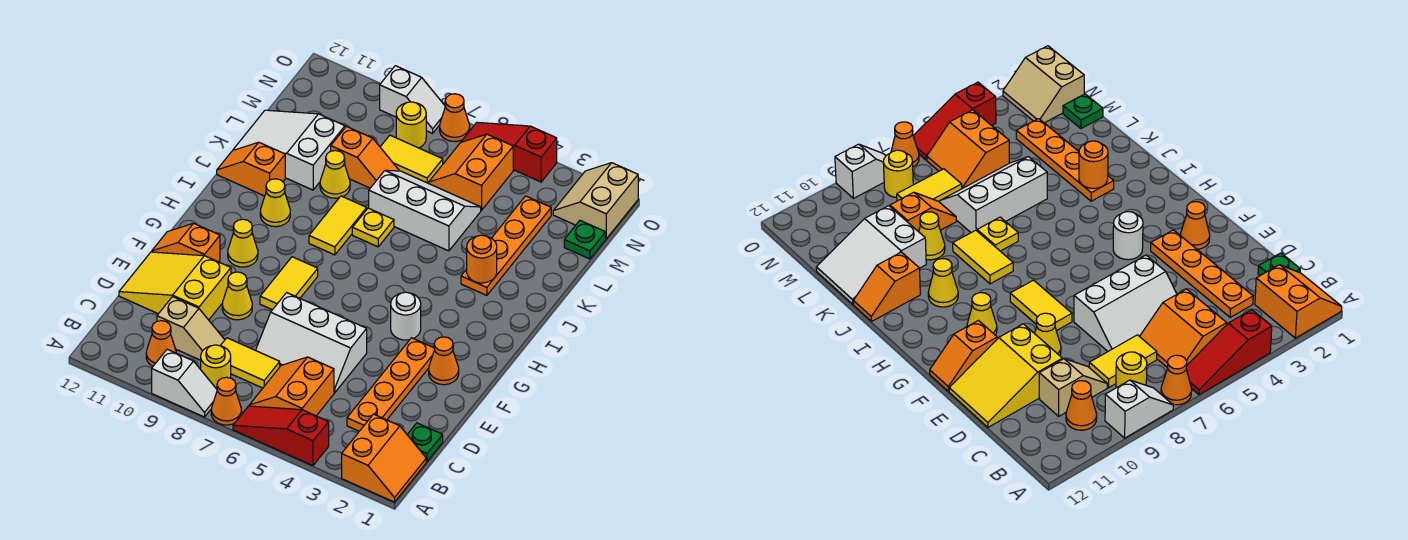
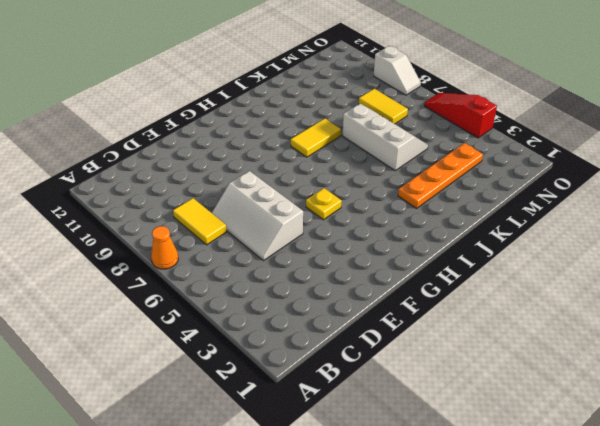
yellow 1x1 plate [306,188,342,220] -> yellow 1x1 plate moved to [352,208,394,247]
none -> orange 2x2 slope [342,414,426,502]
none -> red 1x3 slope [233,406,329,466]
none -> white 1x2 slope [152,349,217,417]
none -> orange 2x2 slope [249,357,334,416]

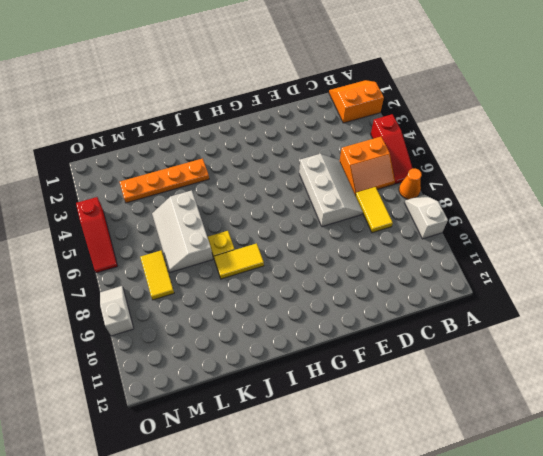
none -> yellow 1x1 round brick [201,345,231,389]
none -> orange 1x1 cone [146,321,176,366]
none -> green 1x1 plate [407,423,443,462]
none -> orange 1x4 plate [347,338,435,431]

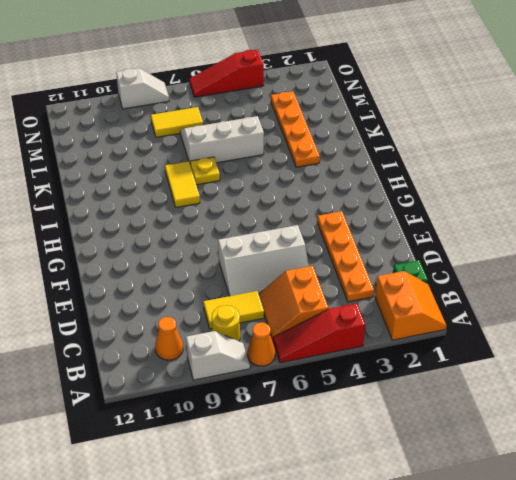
none -> tan 1x2 slope [157,297,225,360]
none -> yellow 2x3 slope [119,252,231,320]
none -> yellow 1x1 cone [222,272,252,320]
none -> orange 1x1 cone [429,337,459,385]

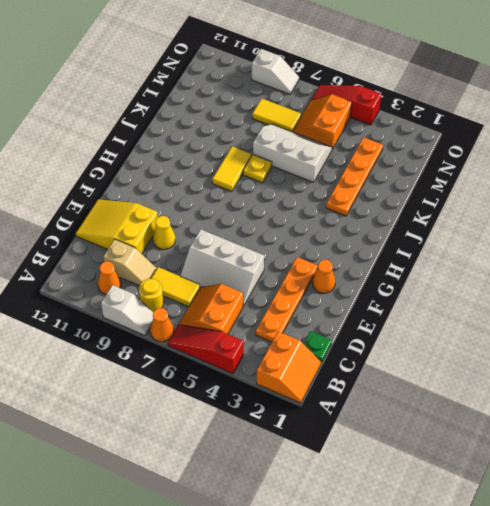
none -> yellow 1x2 tile [260,257,318,310]
none -> orange 1x2 slope [152,223,220,262]
none -> white 1x1 round brick [391,292,421,340]
none -> yellow 1x1 cone [228,219,258,267]

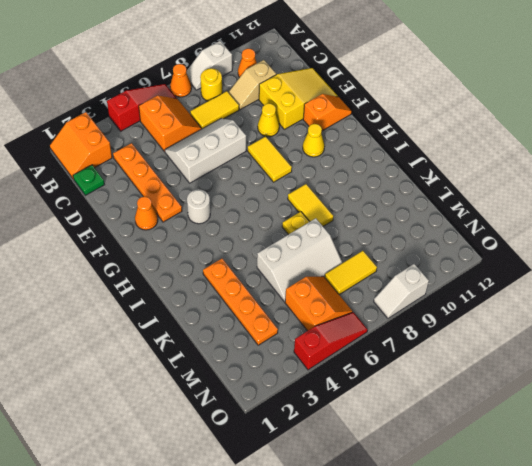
none -> yellow 1x1 cone [260,179,290,227]
none -> orange 1x2 slope [217,142,285,196]
none -> yellow 1x1 cone [320,150,350,198]
none -> white 2x3 slope [233,110,345,190]

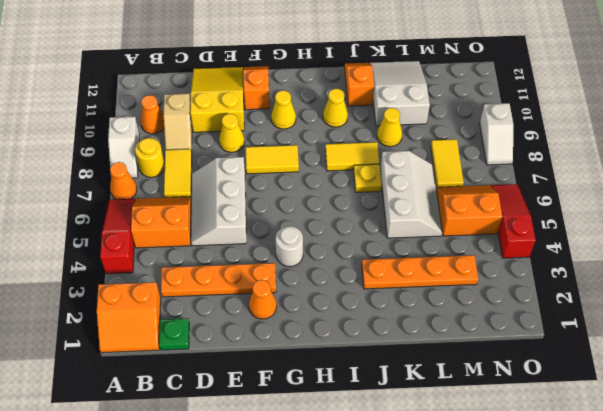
none -> orange 1x2 slope [331,126,399,188]
none -> green 1x1 plate [564,221,606,259]
none -> tan 2x2 slope [553,163,638,239]
none -> yellow 1x1 round brick [396,102,426,148]

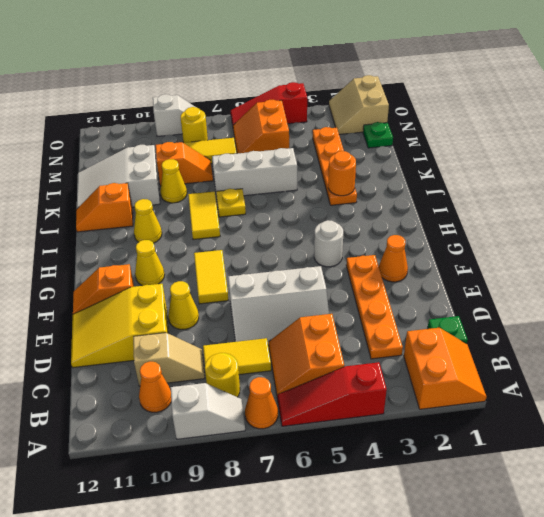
none -> orange 1x1 cone [440,94,470,142]

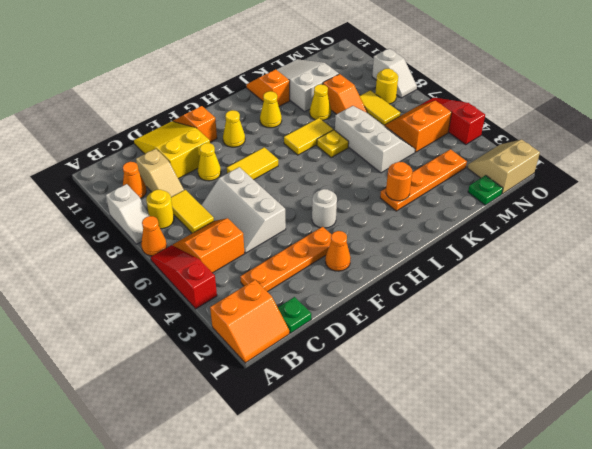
none -> orange 1x1 cone [440,94,470,142]

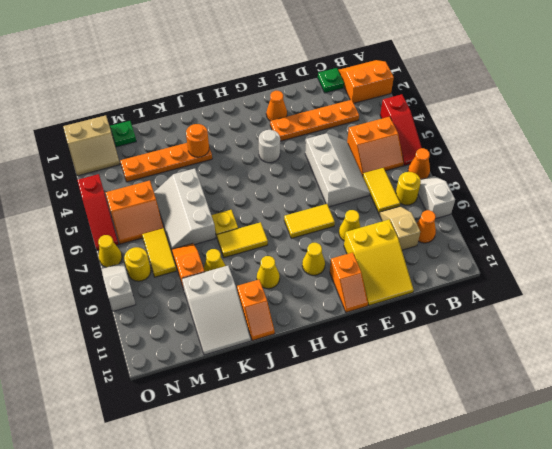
yellow 1x1 cone [98,235,122,267] -> orange 1x1 cone [440,94,470,142]

